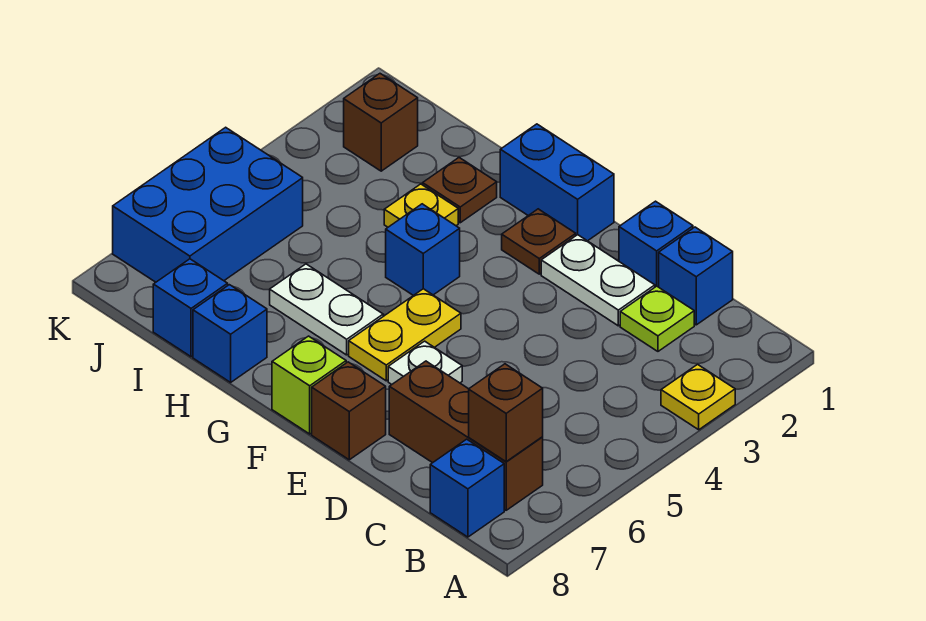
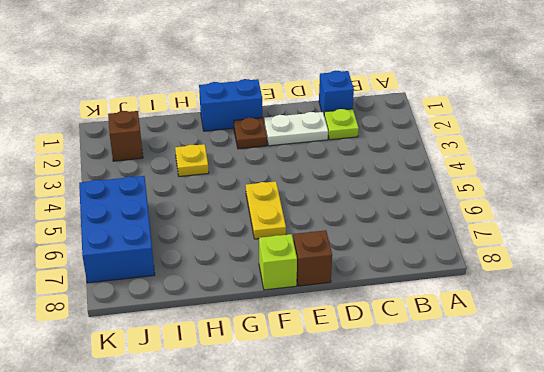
none -> yellow 1x1 plate [661,364,735,430]
none -> brown 1x3 brick [389,361,543,510]
none -> blue 1x1 brick [430,439,504,537]

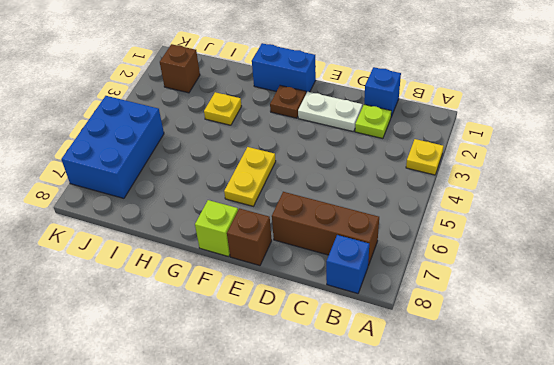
none -> blue 1x1 brick [619,201,693,287]
none -> white 1x1 plate [388,341,462,384]
none -> blue 1x1 brick [386,204,460,296]

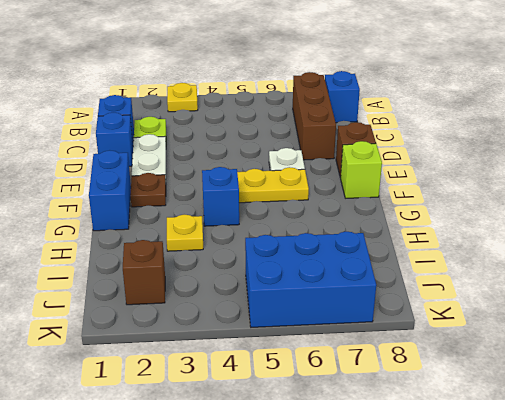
none -> white 1x2 plate [270,264,383,355]
none -> brown 1x1 plate [423,158,497,223]
none -> blue 1x1 brick [193,285,267,382]

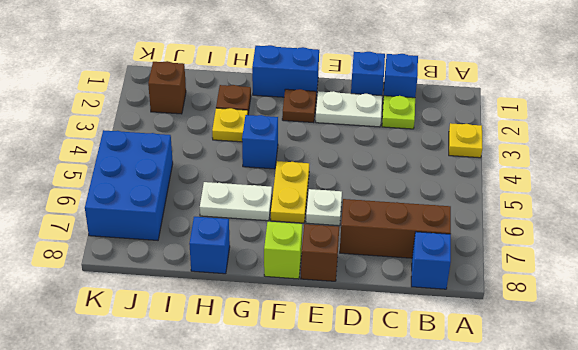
none -> blue 1x1 brick [153,259,228,357]
none -> brown 1x1 brick [469,364,543,462]

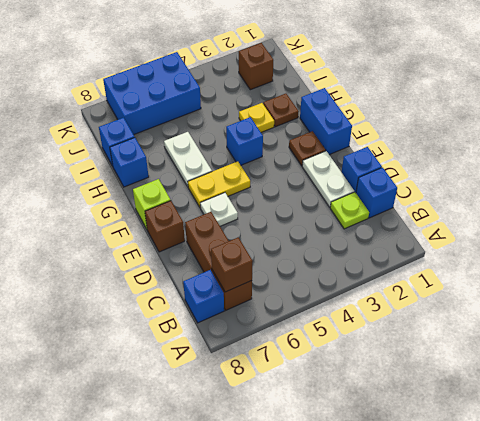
none -> yellow 1x1 plate [661,364,735,430]

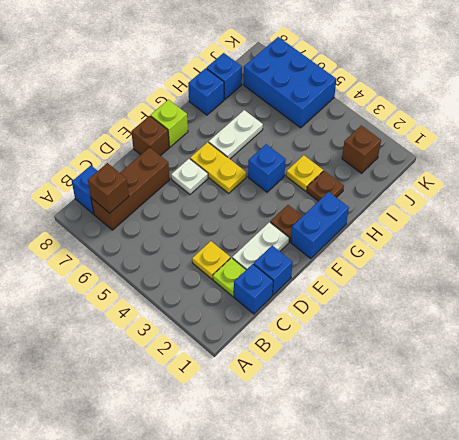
yellow 1x1 plate [192,241,230,279] -> yellow 1x1 plate moved to [661,364,735,430]

